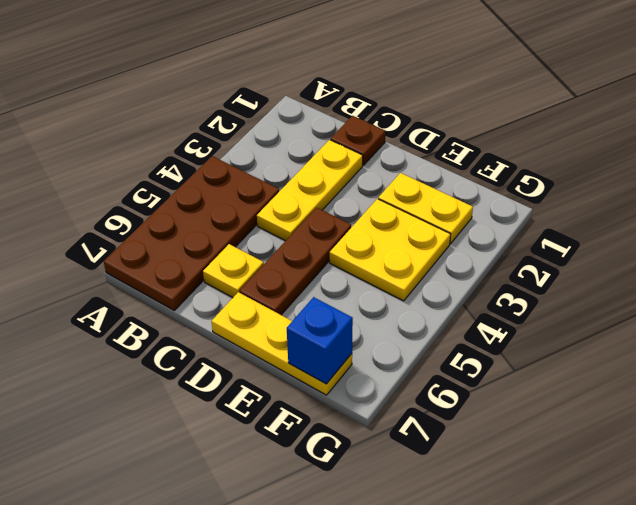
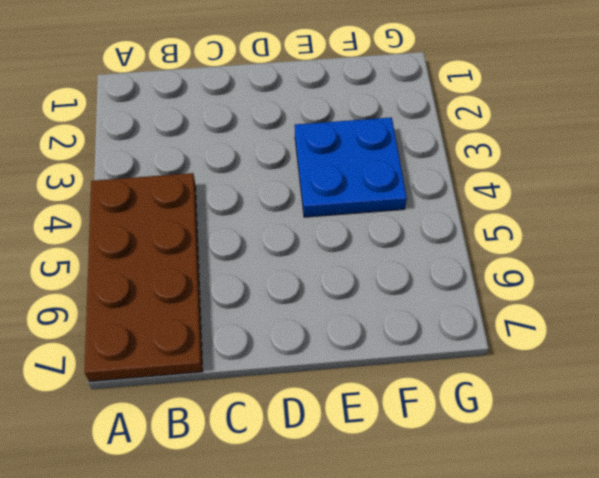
blue 2x2 plate [295,117,407,217] -> yellow 2x2 plate [330,199,451,301]
none -> brown 1x1 plate [331,116,385,165]
none -> yellow 1x3 plate [257,140,363,241]

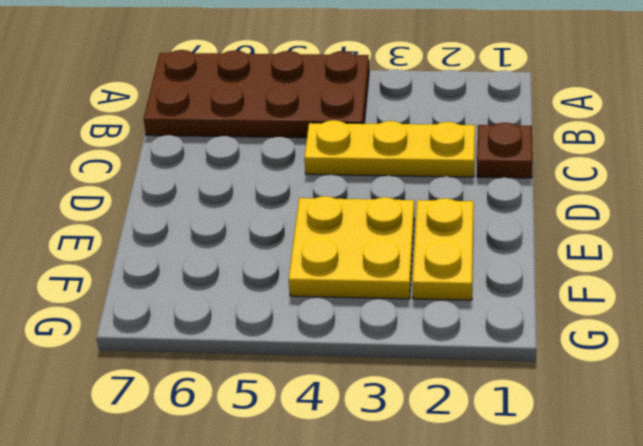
none -> yellow 1x1 plate [203,244,264,298]
none -> brown 1x3 plate [240,208,351,315]

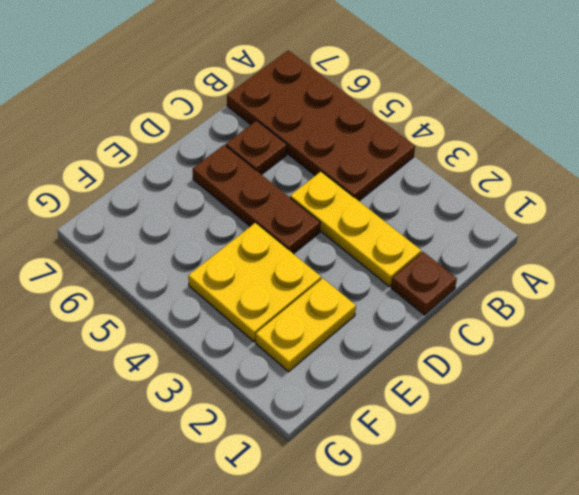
brown 1x1 plate [226,121,287,175] -> yellow 1x1 plate [203,244,264,298]
none -> yellow 1x3 plate [212,292,352,395]
none -> blue 1x1 brick [287,297,353,384]

